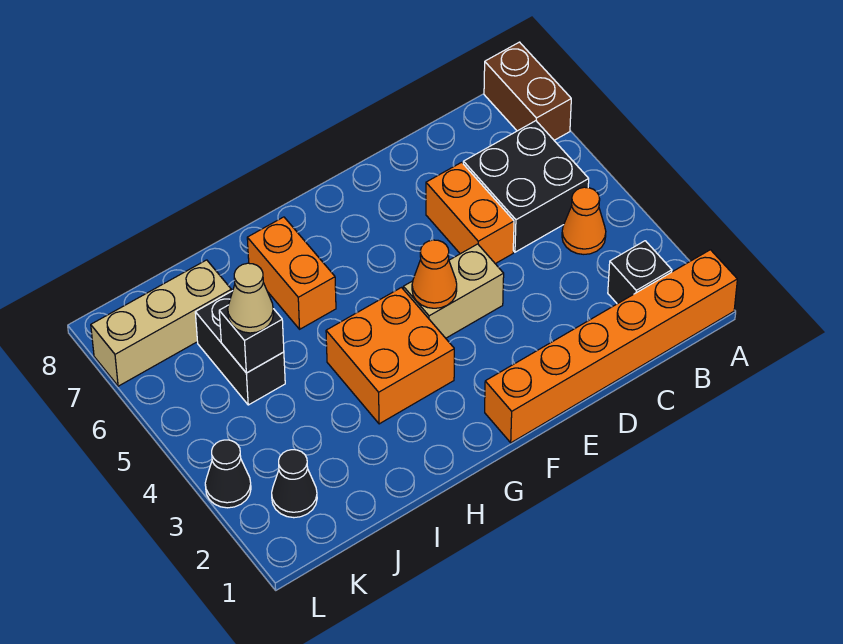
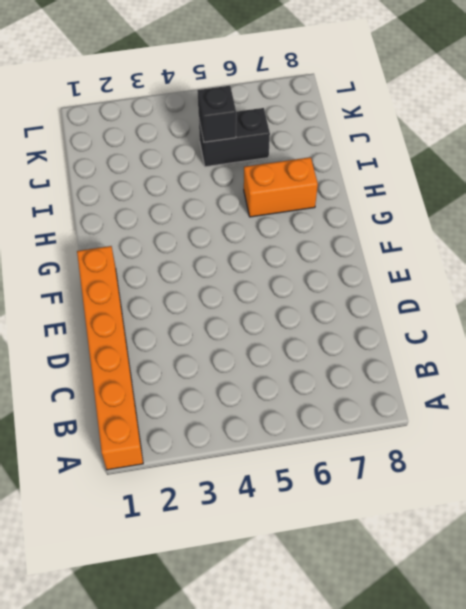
none -> brown 1x2 brick [484,42,571,140]
none -> black 1x1 brick [608,241,672,304]
none -> orange 1x1 cone [562,187,606,254]

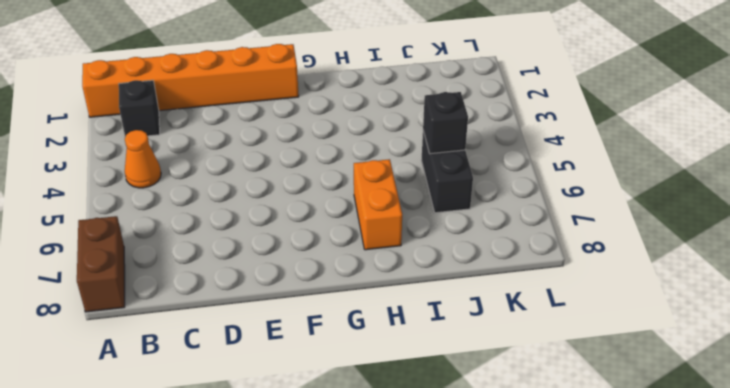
none -> black 2x2 brick [463,121,589,252]
none -> orange 1x2 brick [426,162,514,264]
none -> tan 1x2 brick [403,244,504,338]

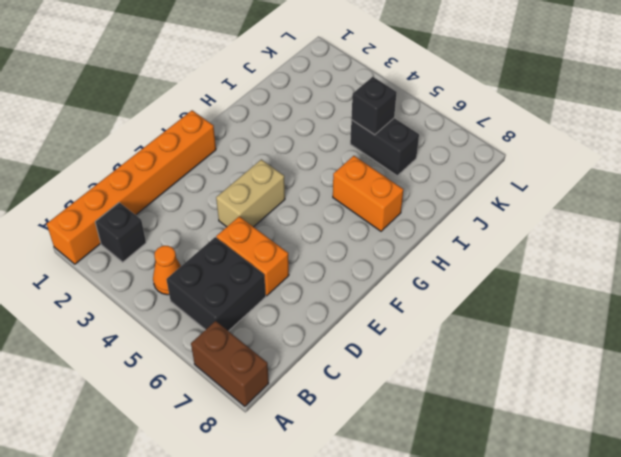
none -> orange 2x2 brick [326,288,454,424]
none -> tan 1x3 brick [91,260,231,386]
none -> black 1x1 cone [272,450,317,518]

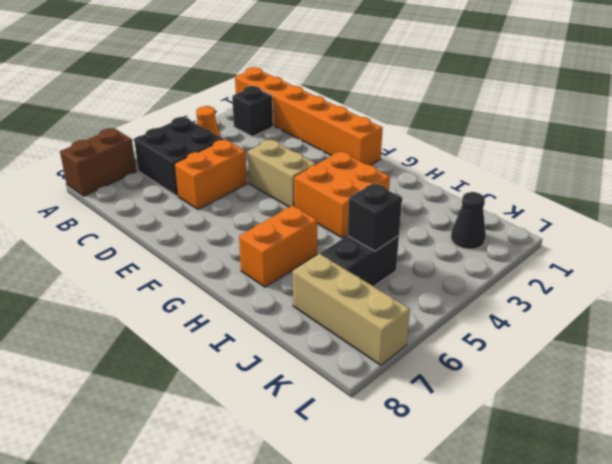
none -> black 1x1 cone [205,440,251,508]
none -> orange 1x1 cone [412,240,457,308]
none -> tan 1x1 cone [228,263,274,333]

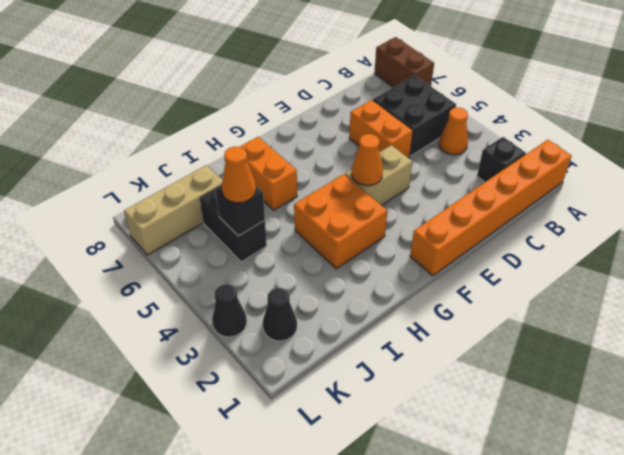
orange 1x1 cone [221,147,256,203] -> tan 1x1 cone [228,263,274,333]

